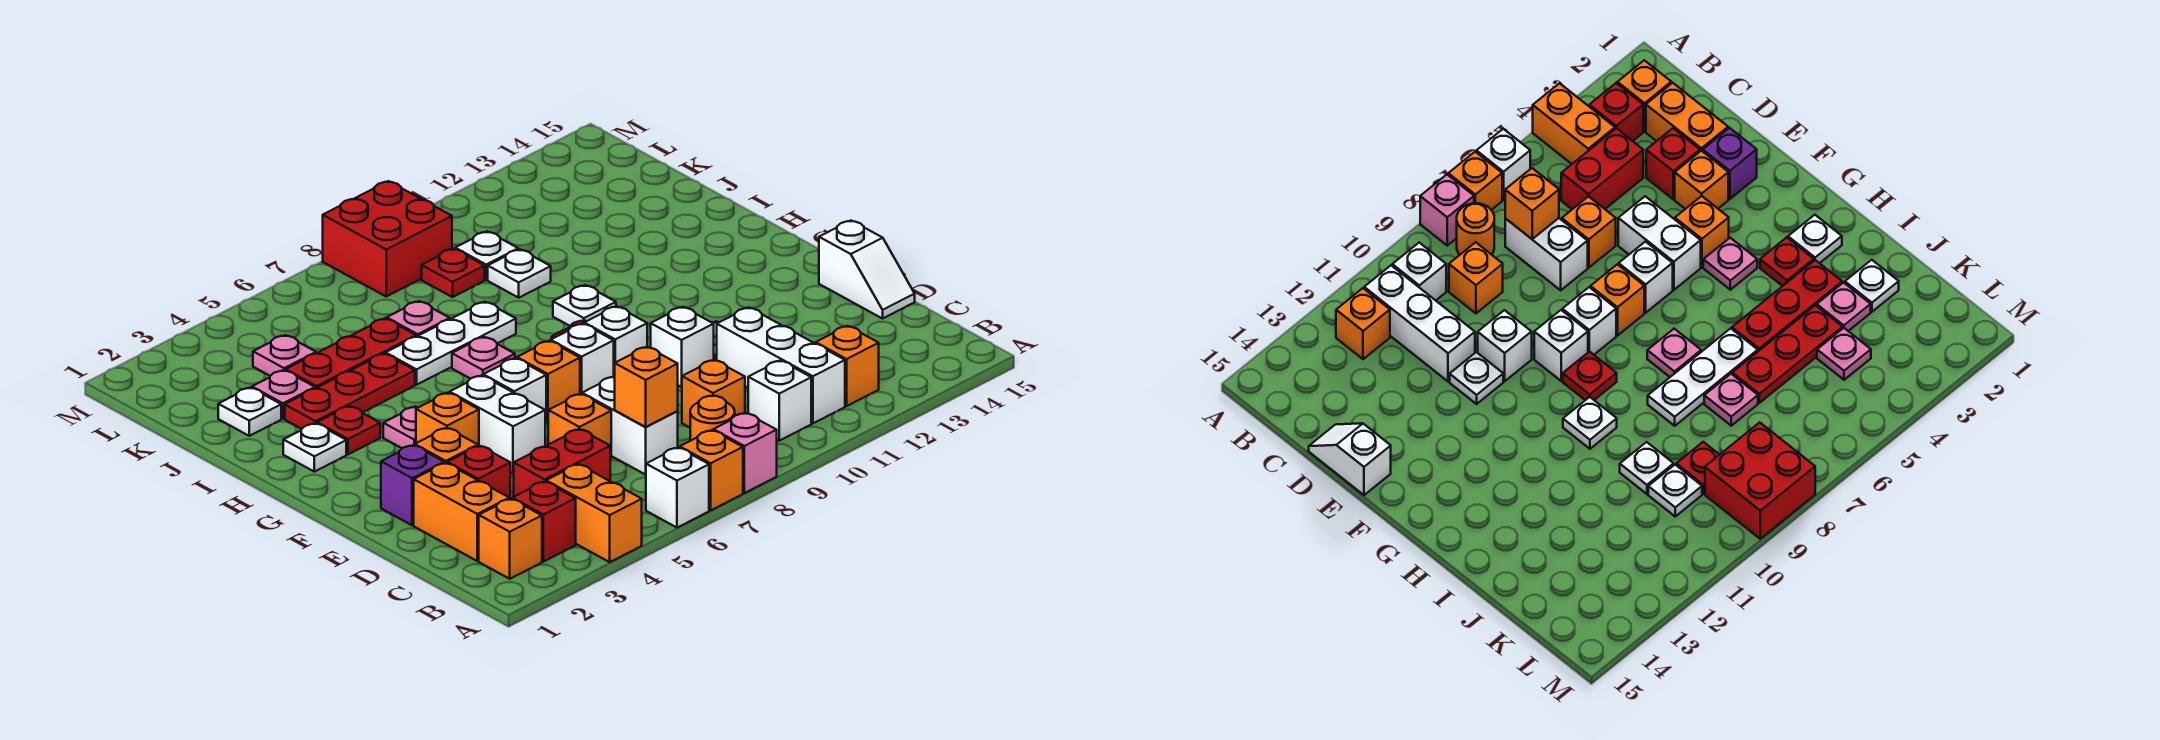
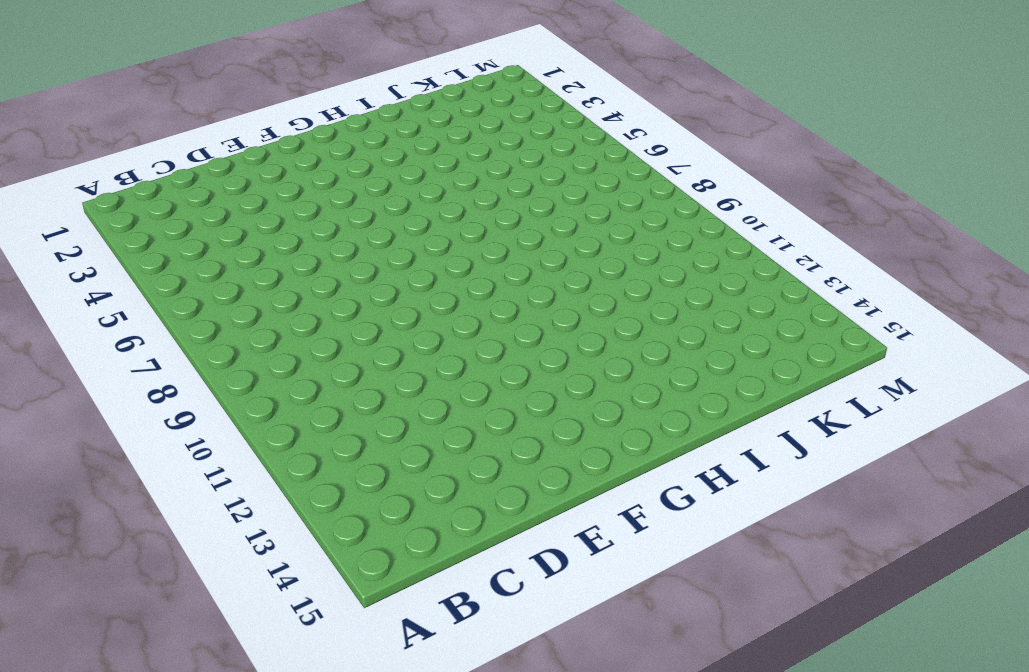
none -> orange 1x2 brick [546,464,642,562]
none -> white 1x1 brick [646,447,709,528]
none -> orange 1x1 brick [680,430,743,510]
none -> pink 1x1 brick [713,413,777,493]

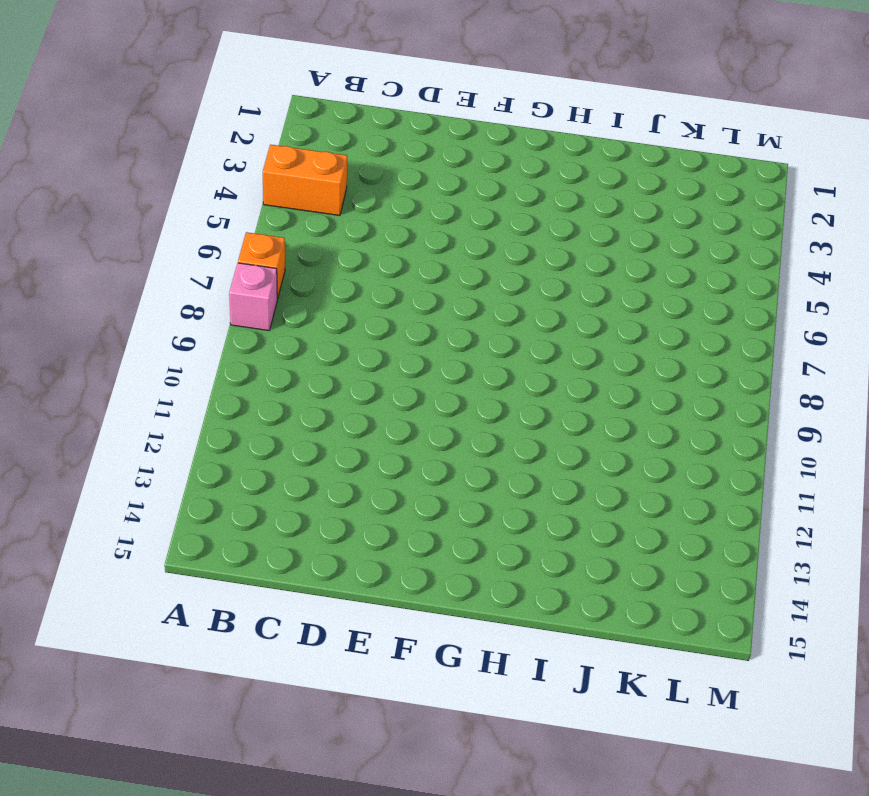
none -> white 1x1 brick [646,447,709,528]
none -> orange 1x1 brick [479,498,542,579]
none -> red 1x1 brick [512,481,576,562]
none -> orange 1x1 round brick [690,396,735,441]

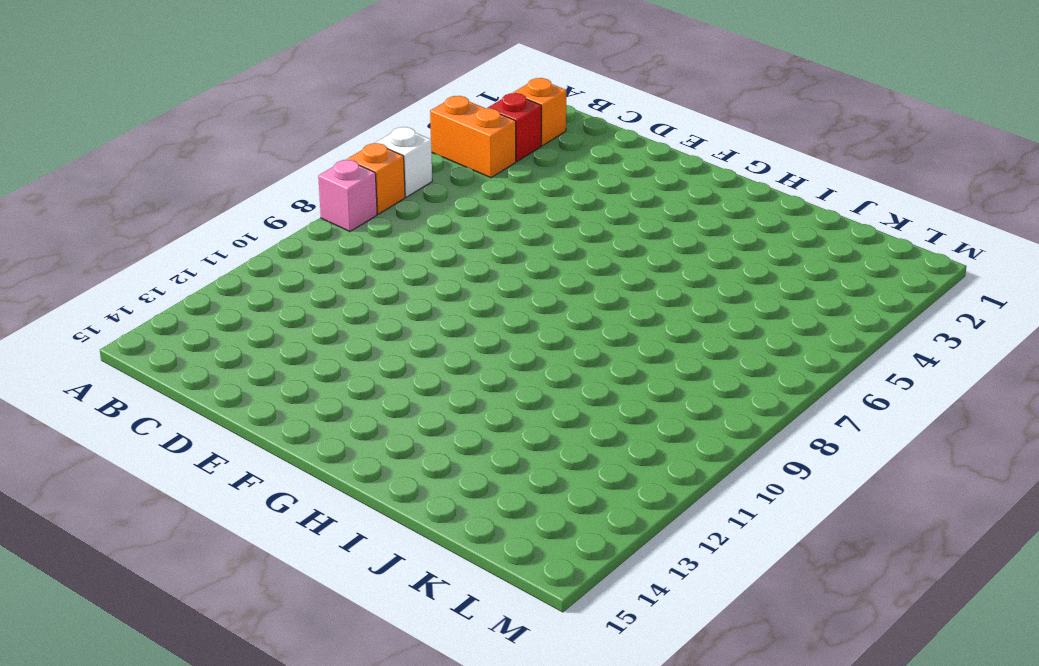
none -> orange 1x1 round brick [690,396,735,441]
none -> white 1x1 brick [748,360,811,441]
none -> white 1x3 brick [717,307,845,423]
none -> orange 1x1 brick [816,326,879,406]

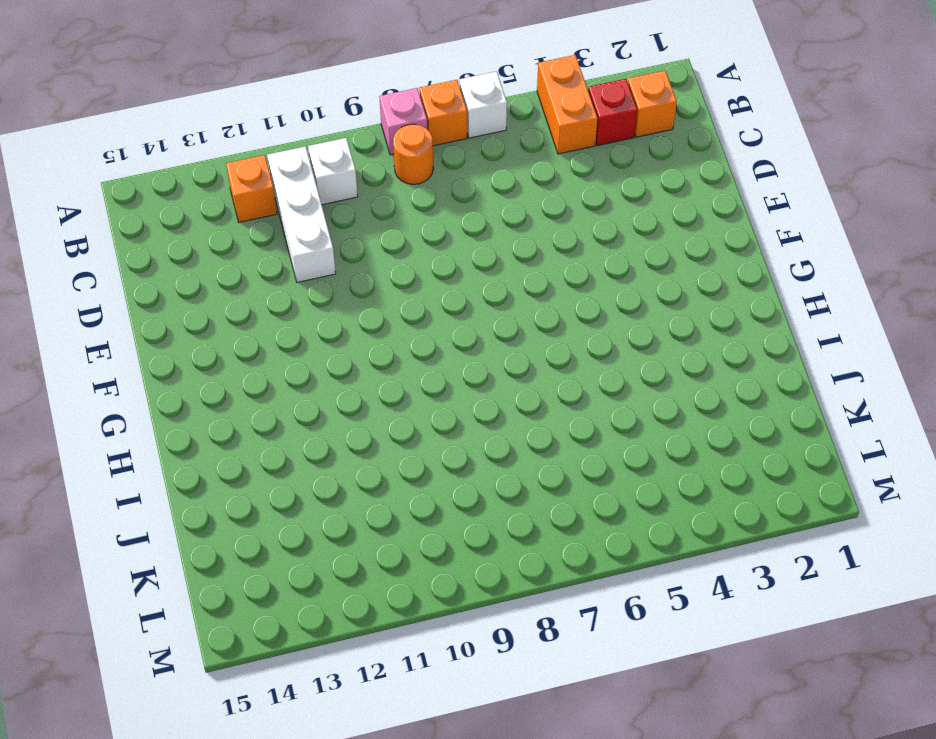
none -> orange 1x2 brick [414,463,509,561]
none -> red 1x2 brick [514,429,610,497]
none -> white 1x2 brick [582,377,678,475]
none -> orange 1x1 brick [682,360,745,428]

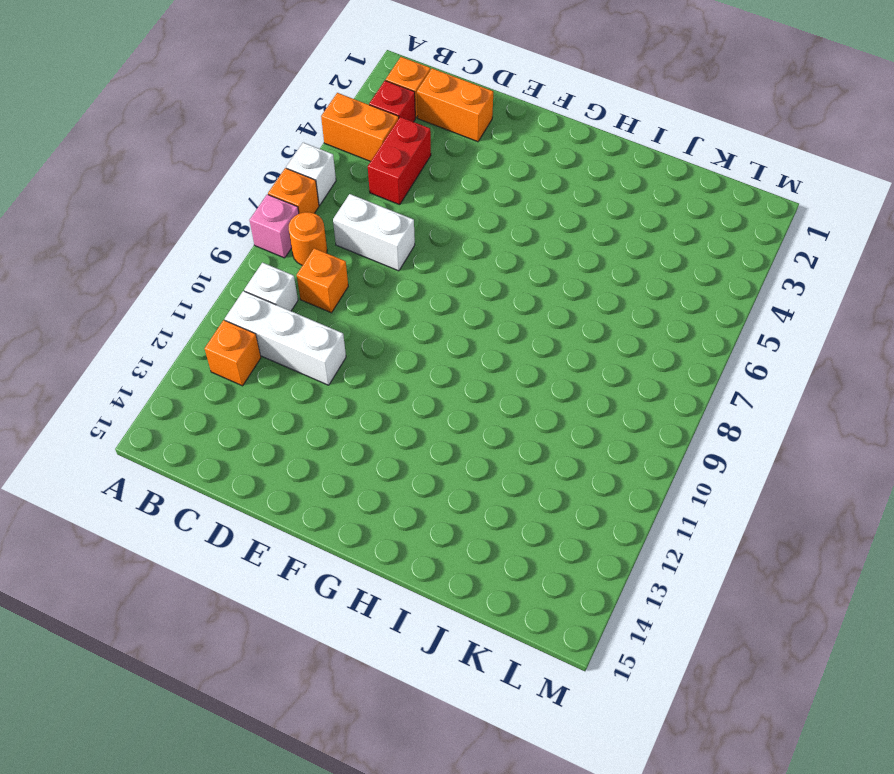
none -> red 1x1 brick [447,446,510,499]
none -> orange 1x1 brick [548,394,611,458]
none -> white 1x2 slope [819,221,915,319]
none -> purple 1x1 brick [381,445,444,525]

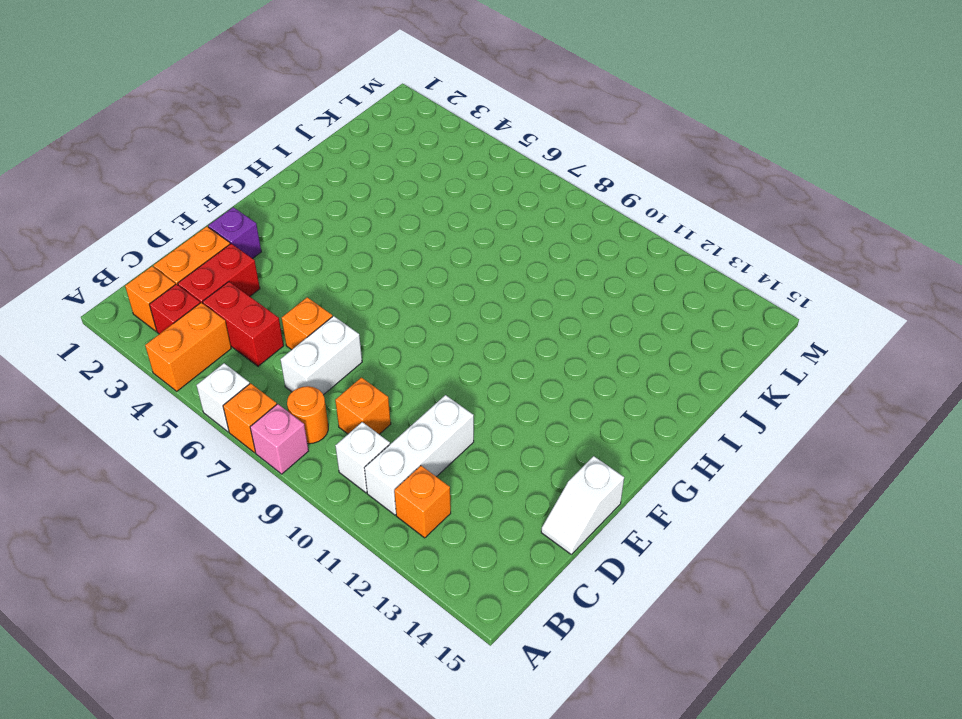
red 1x2 brick [178,244,260,303] -> red 1x1 brick [447,446,510,499]
none -> orange 1x1 brick [415,428,478,463]
none -> white 1x2 brick [450,375,545,473]
none -> white 1x1 brick [651,307,714,387]
none -> white 1x1 plate [1450,352,1503,404]

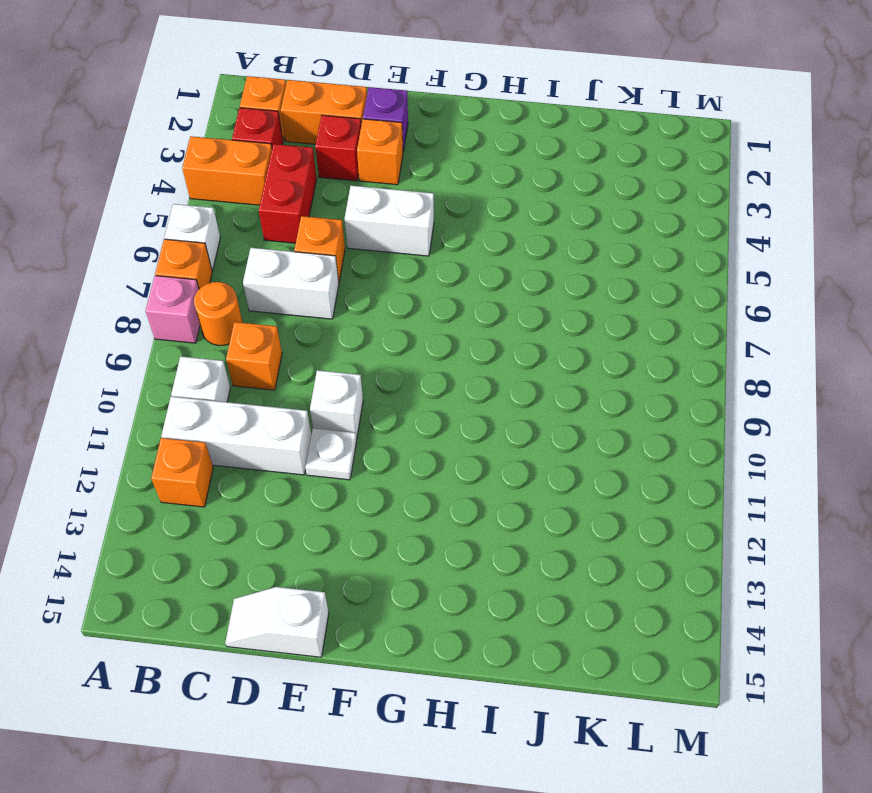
none -> orange 1x1 brick [416,393,479,446]
none -> white 1x1 brick [483,358,546,422]
none -> orange 1x1 brick [517,341,580,421]
none -> white 1x1 brick [551,323,614,394]

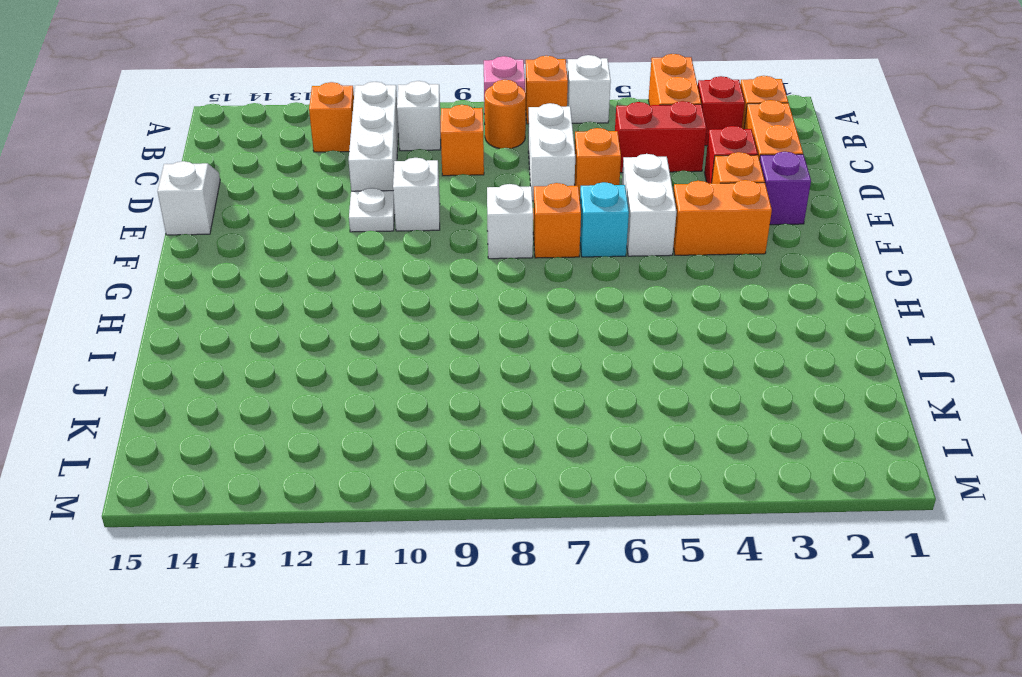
orange 1x2 brick [673,180,772,255] -> orange 1x1 brick [416,393,479,446]
cyan 1x1 brick [580,182,629,257] -> white 1x1 brick [483,358,546,422]
none -> white 1x1 brick [584,306,647,377]
none -> pink 1x1 plate [383,406,418,448]
none -> red 1x1 plate [1563,351,1617,400]
none -> white 1x1 plate [283,423,346,472]

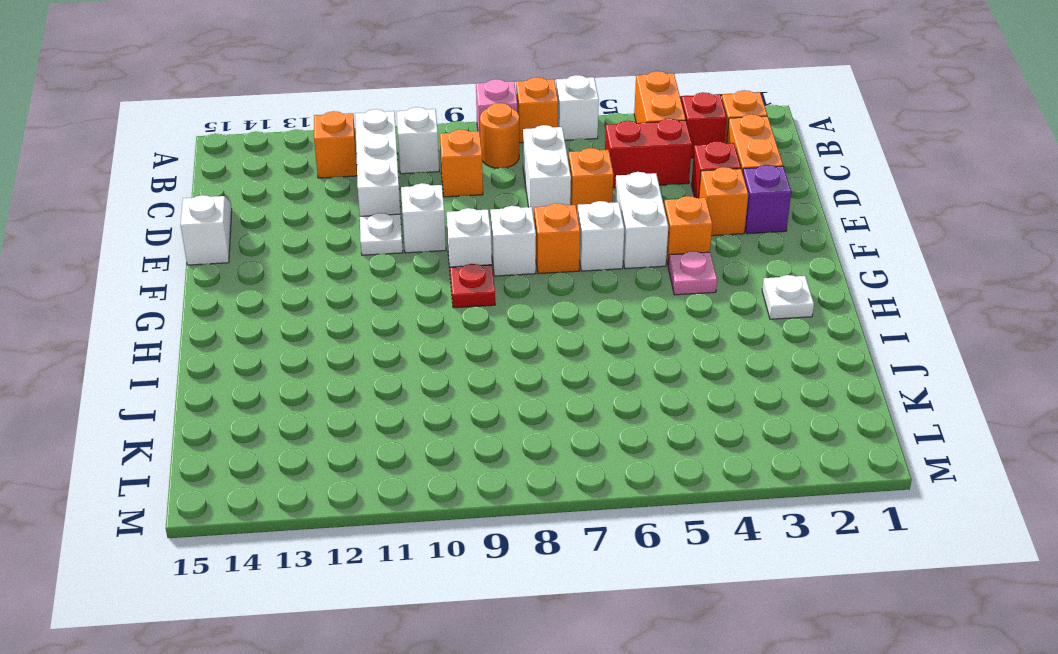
none -> red 1x1 plate [317,406,380,454]
none -> pink 1x1 plate [452,337,515,379]
none -> white 1x1 plate [553,285,616,326]
none -> red 1x3 plate [285,354,415,429]

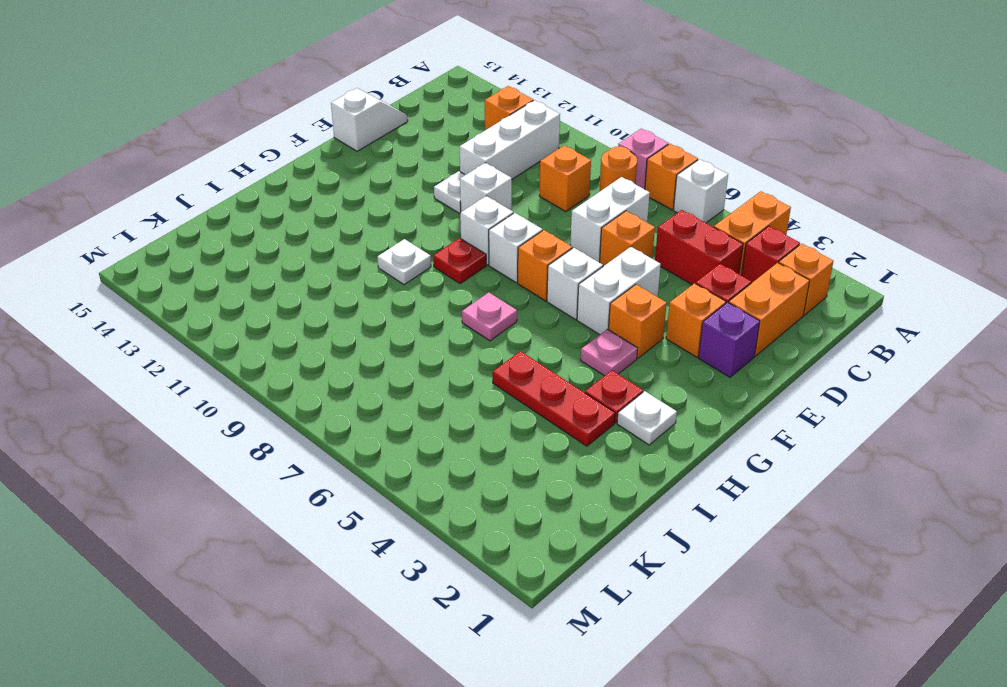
none -> white 1x1 brick [748,360,811,441]
none -> white 1x3 plate [386,302,516,385]
none -> white 1x1 plate [218,387,281,436]
none -> pink 1x1 plate [252,370,315,419]

